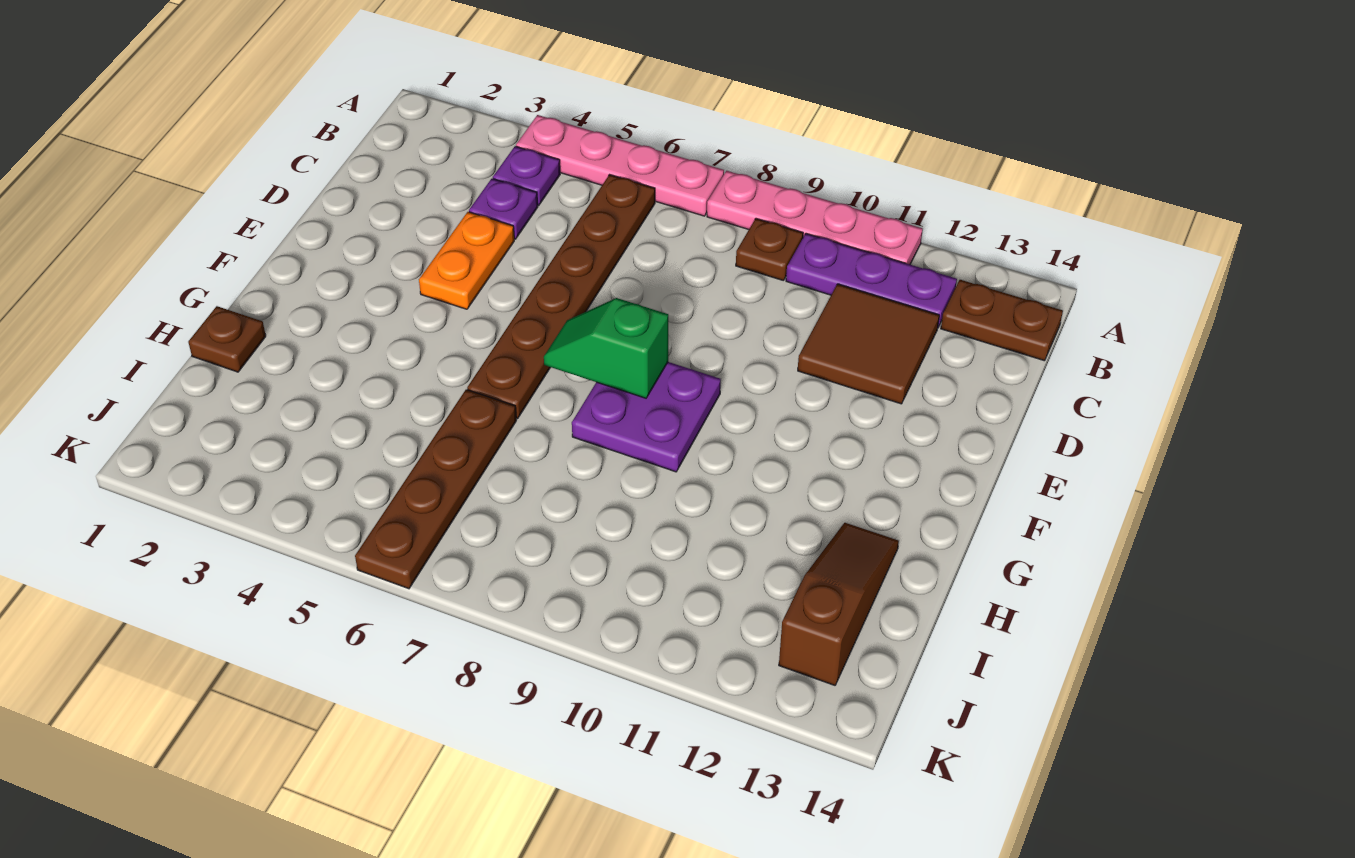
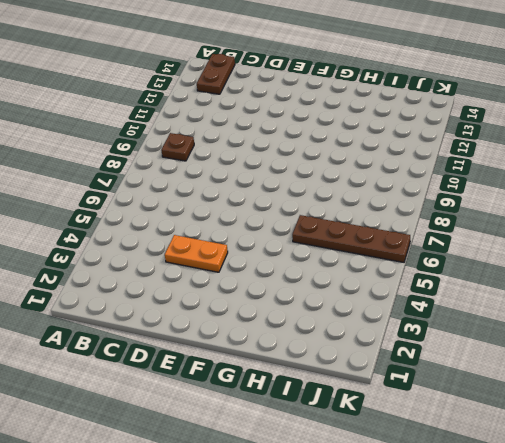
none -> pink 1x4 plate [516,115,724,216]
none -> pink 1x4 plate [707,171,923,264]
none -> purple 1x1 plate [493,146,560,205]

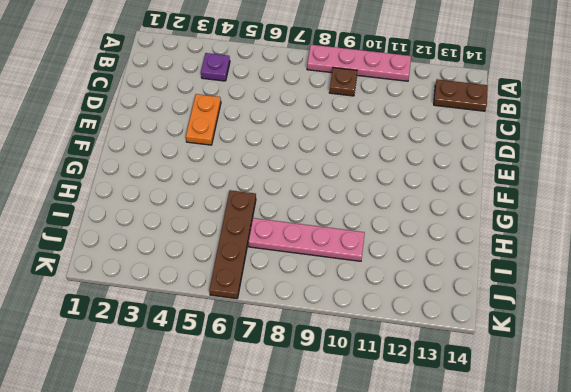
pink 1x4 plate [248,218,365,261] -> pink 1x4 plate moved to [516,115,724,216]
none -> brown 1x6 plate [467,175,655,419]
none -> purple 1x3 plate [786,234,957,327]
none -> purple 1x1 plate [469,179,538,239]

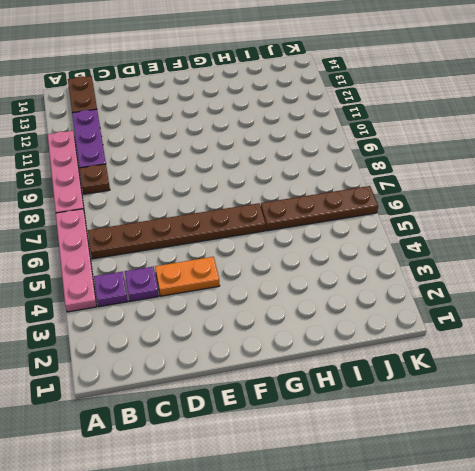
none -> brown 2x2 tile [798,284,939,404]
none -> purple 2x2 plate [572,362,721,472]
none -> brown 1x1 plate [188,306,266,372]

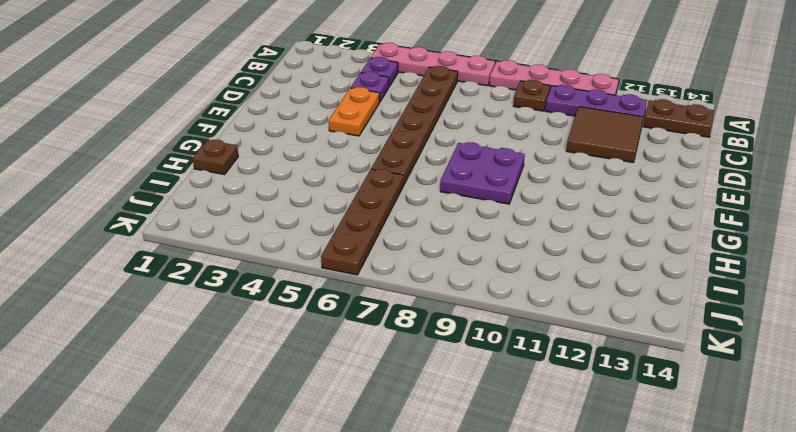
none -> brown 1x3 slope [779,523,899,685]
none -> green 1x2 slope [544,298,668,398]

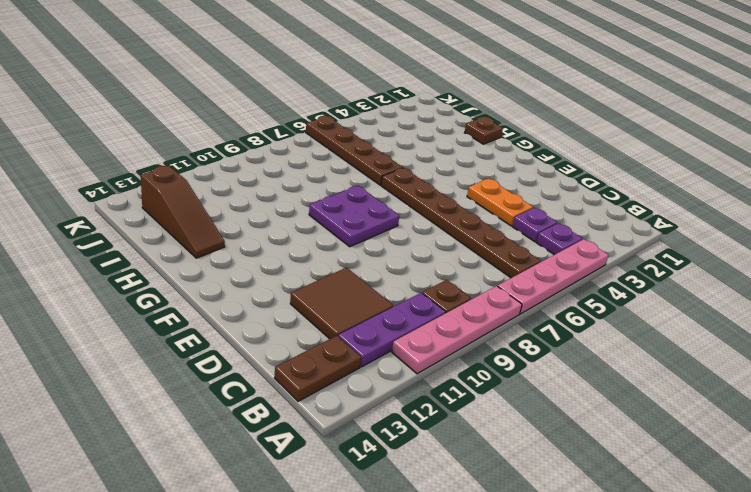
none -> green 1x2 slope [544,298,668,398]

